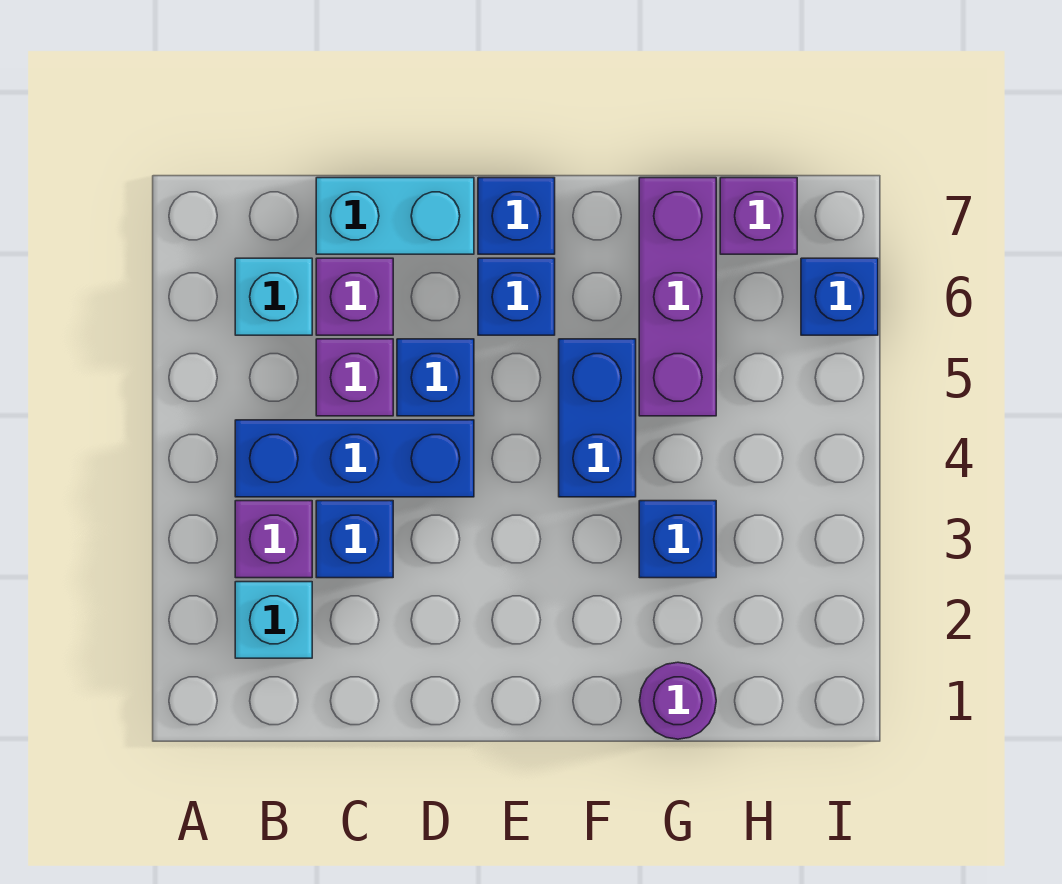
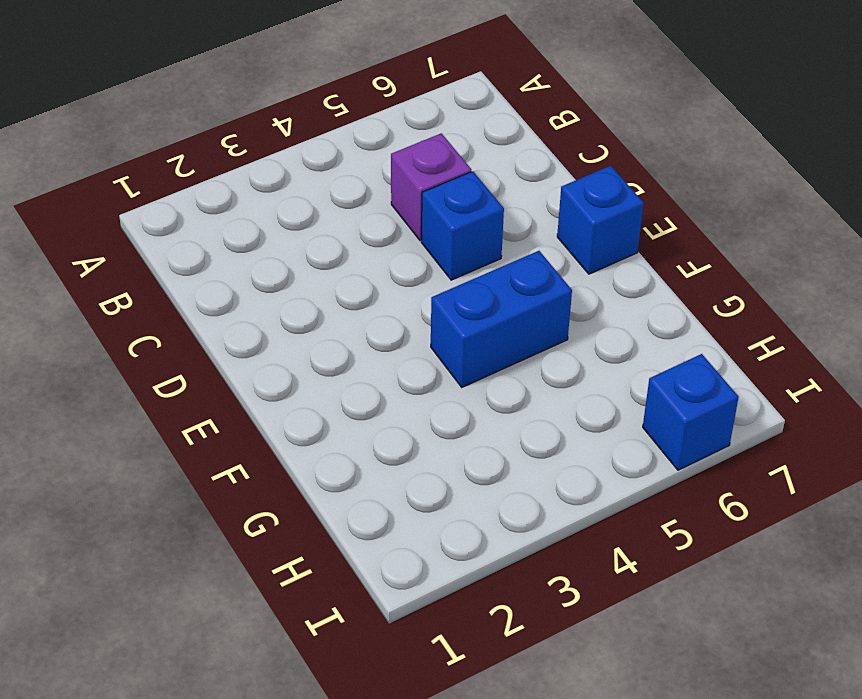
none -> cyan 1x1 brick [235,582,312,658]
none -> purple 1x1 brick [235,501,312,578]
none -> blue 1x3 brick [235,420,474,497]

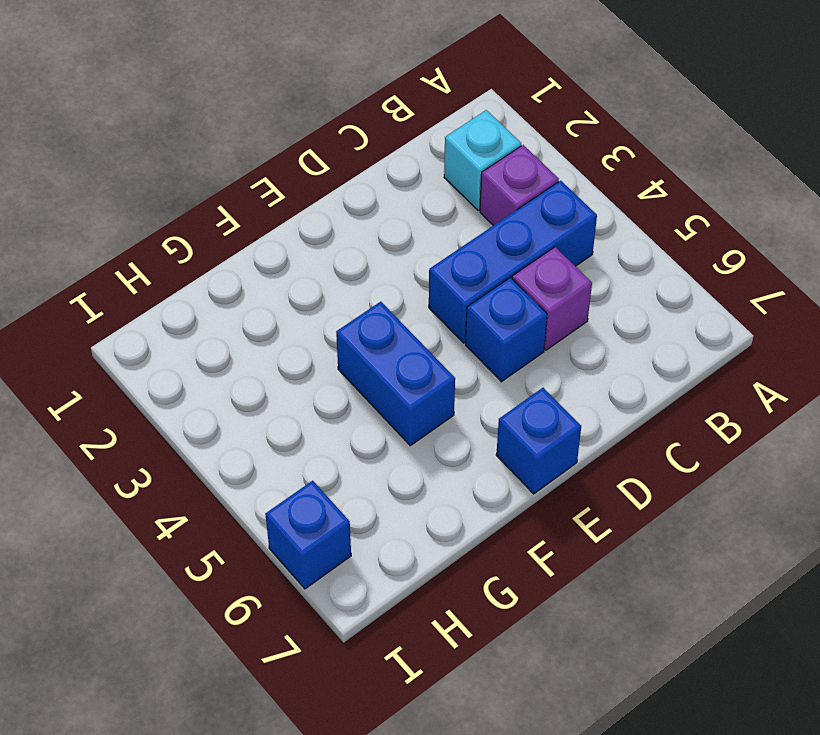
none -> cyan 1x1 brick [235,258,312,335]
none -> blue 1x1 brick [316,501,393,578]
none -> purple 1x1 brick [316,258,393,335]

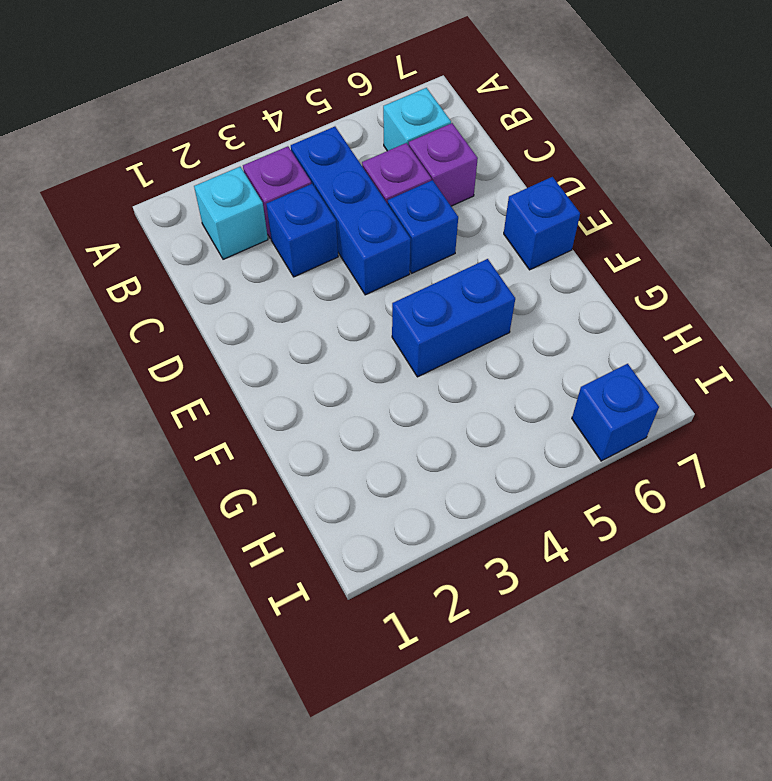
none -> cyan 1x2 brick [316,178,474,254]
none -> blue 1x1 brick [478,258,555,335]
none -> purple 1x1 round brick [640,662,716,739]

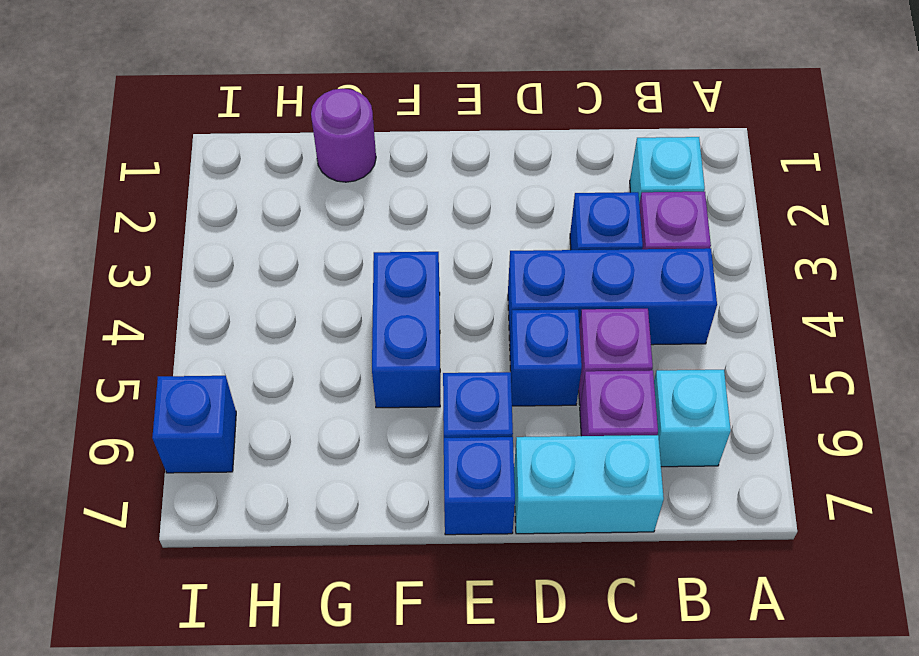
none -> blue 1x1 brick [639,501,716,578]
none -> purple 1x3 brick [639,178,716,416]
none -> purple 1x1 brick [720,178,797,254]

